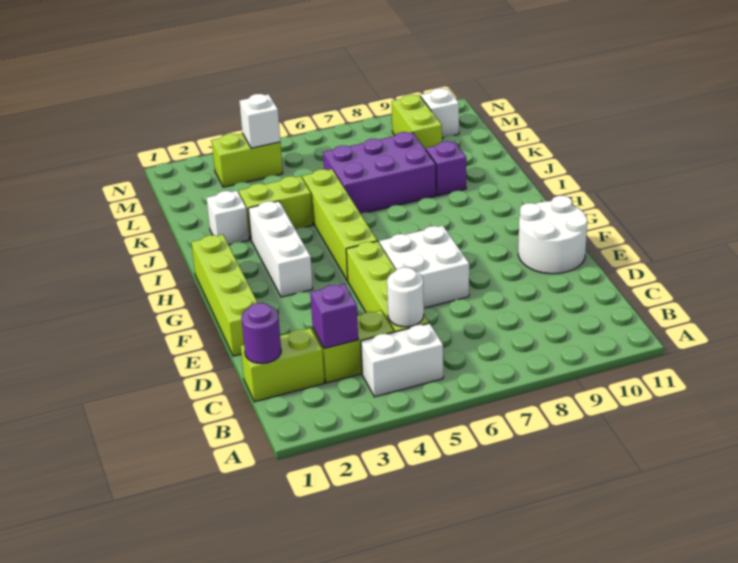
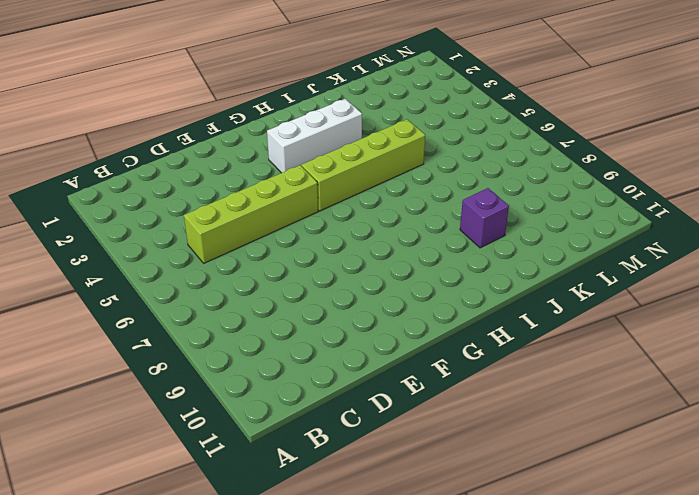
none -> white 1x2 brick [361,323,443,397]
none -> lime 1x2 brick [241,328,324,402]
none -> lime 1x2 brick [313,311,394,383]

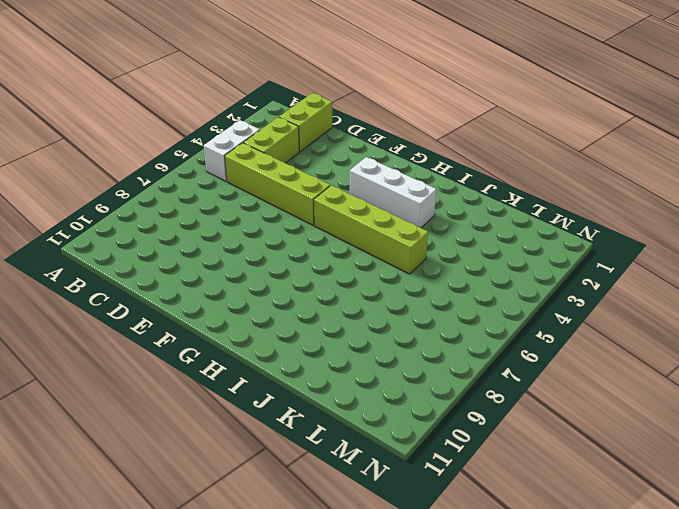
none -> lime 1x4 brick [191,235,258,356]
none -> white 2x2 brick [379,226,469,308]
none -> white 2x2 round brick [518,196,587,274]

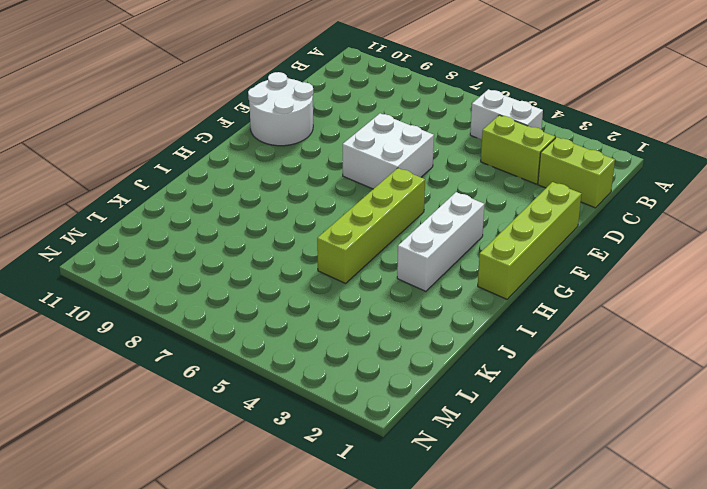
none -> lime 1x4 brick [346,241,429,332]
none -> white 1x1 brick [206,191,249,245]
none -> lime 1x2 brick [239,176,313,239]

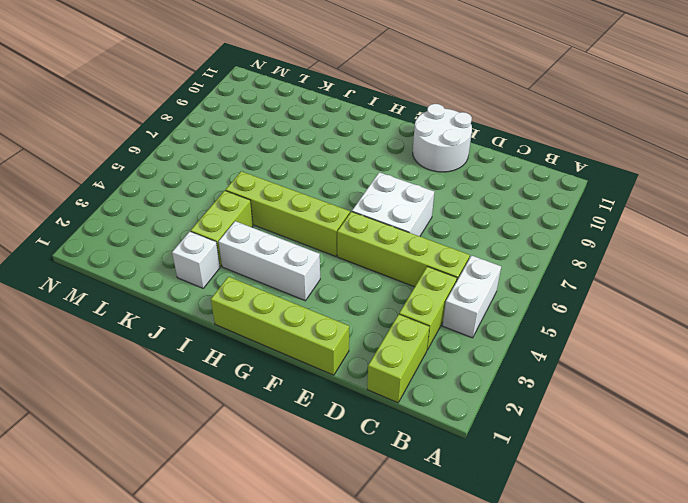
none -> purple 2x3 brick [323,132,436,214]
none -> purple 1x1 brick [426,141,466,196]
none -> lime 1x2 brick [392,95,442,150]

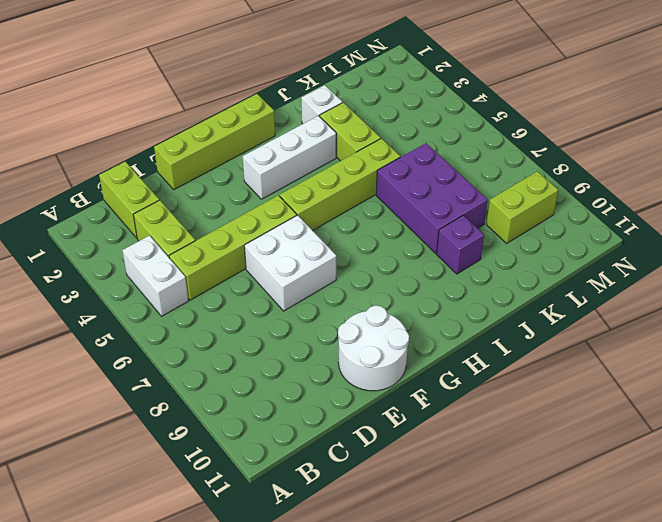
none -> lime 1x2 brick [212,133,283,187]
none -> white 1x1 brick [421,88,459,138]
none -> purple 1x1 round brick [241,303,281,364]

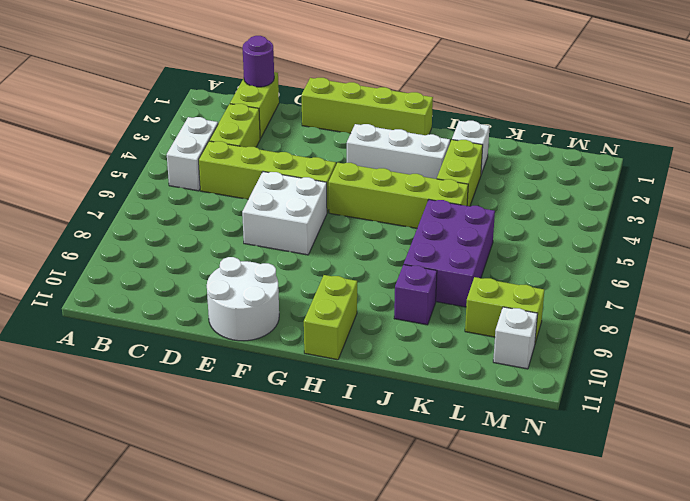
lime 1x2 brick [304,275,357,360] -> lime 1x2 brick moved to [212,133,283,187]
none -> purple 1x1 brick [310,284,358,349]
none -> white 1x1 round brick [387,267,424,327]
none -> white 1x1 brick [239,94,280,148]

